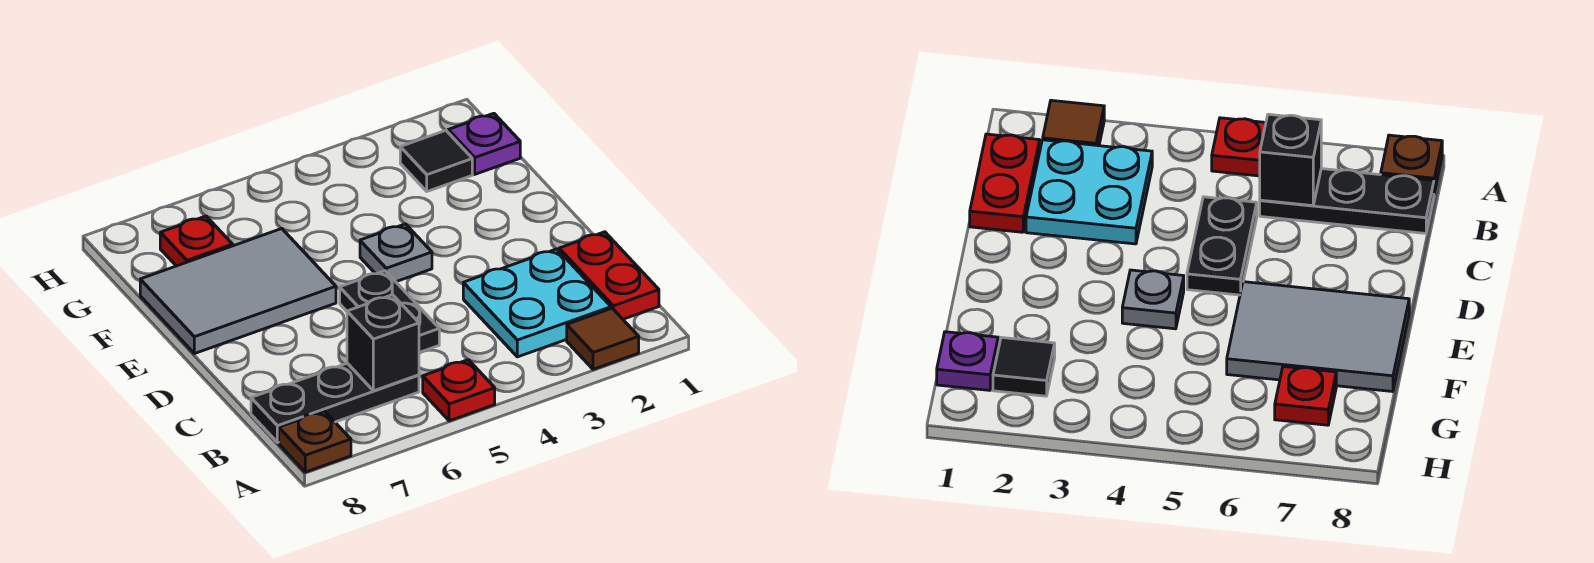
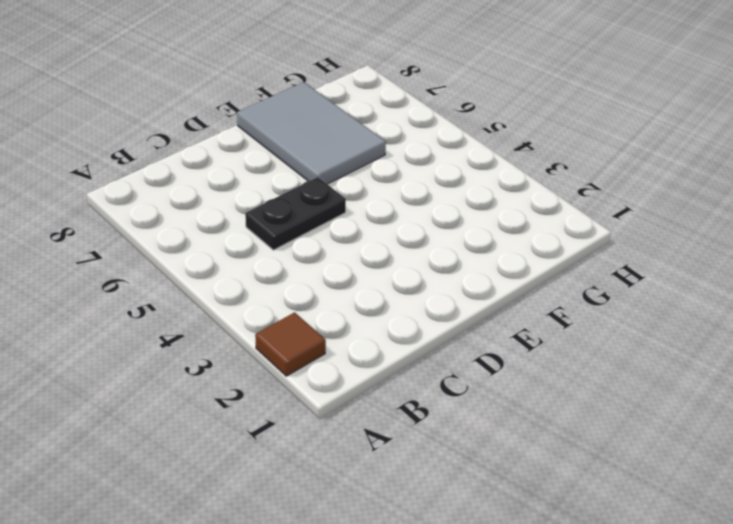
none -> red 1x1 plate [423,360,495,421]
none -> brown 1x1 plate [279,411,351,472]
none -> red 1x2 plate [559,232,659,319]

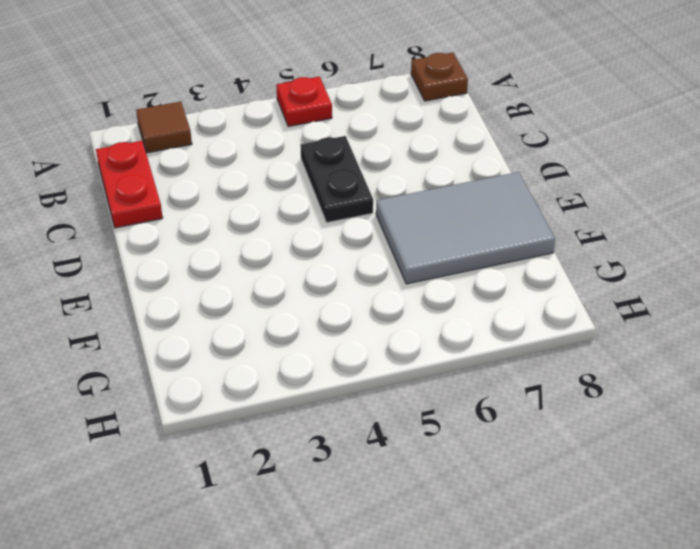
none -> cyan 2x2 plate [463,249,611,357]
none -> black 1x3 plate [251,363,419,443]
none -> grey 1x1 plate [360,224,432,282]

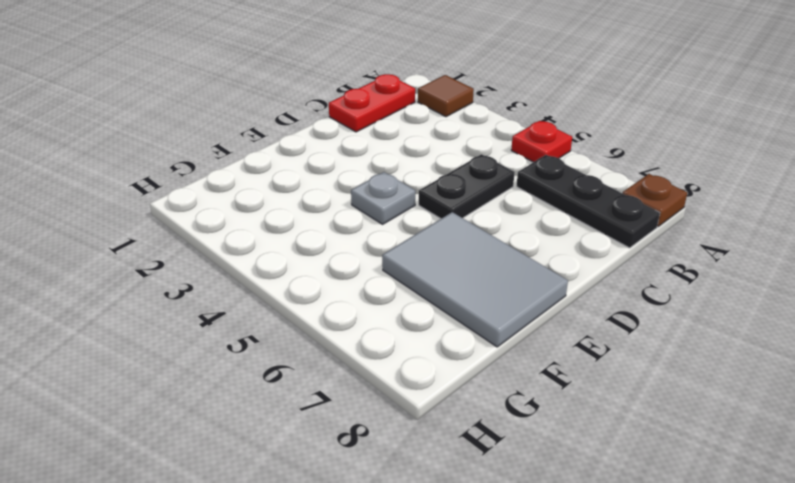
none -> cyan 2x2 plate [463,249,611,357]
none -> purple 1x1 plate [448,113,520,174]
none -> black 1x1 tile [400,131,472,191]

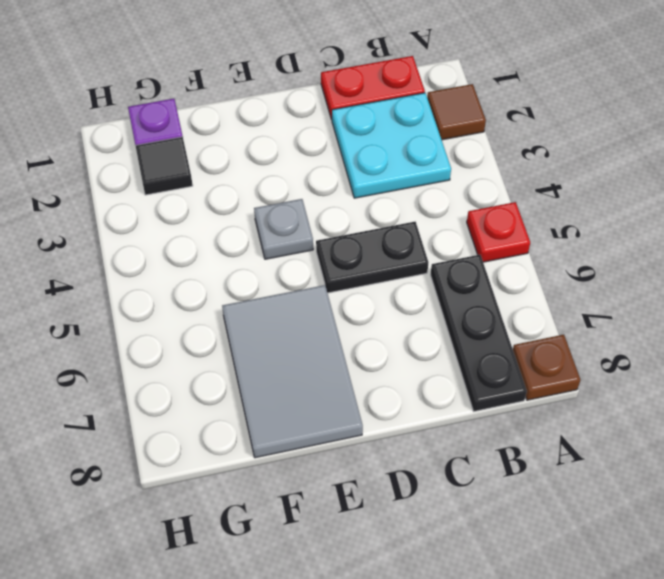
none -> red 1x1 plate [160,216,233,266]
none -> black 1x1 brick [347,295,419,391]

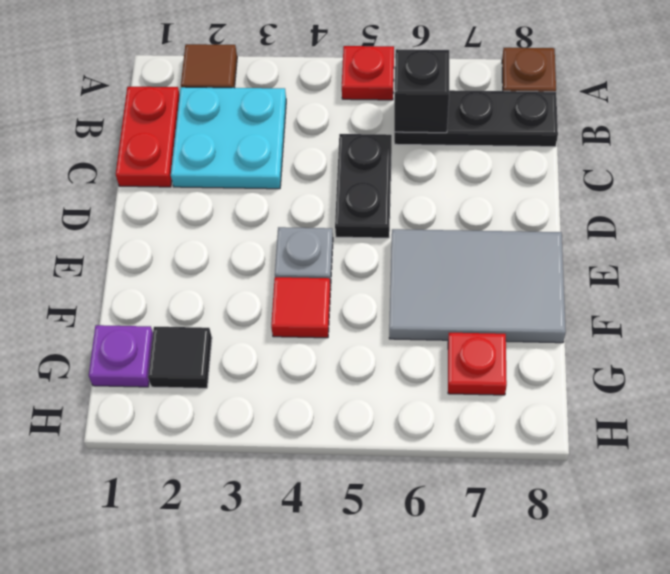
red 1x1 tile [271,277,331,338] -> none

